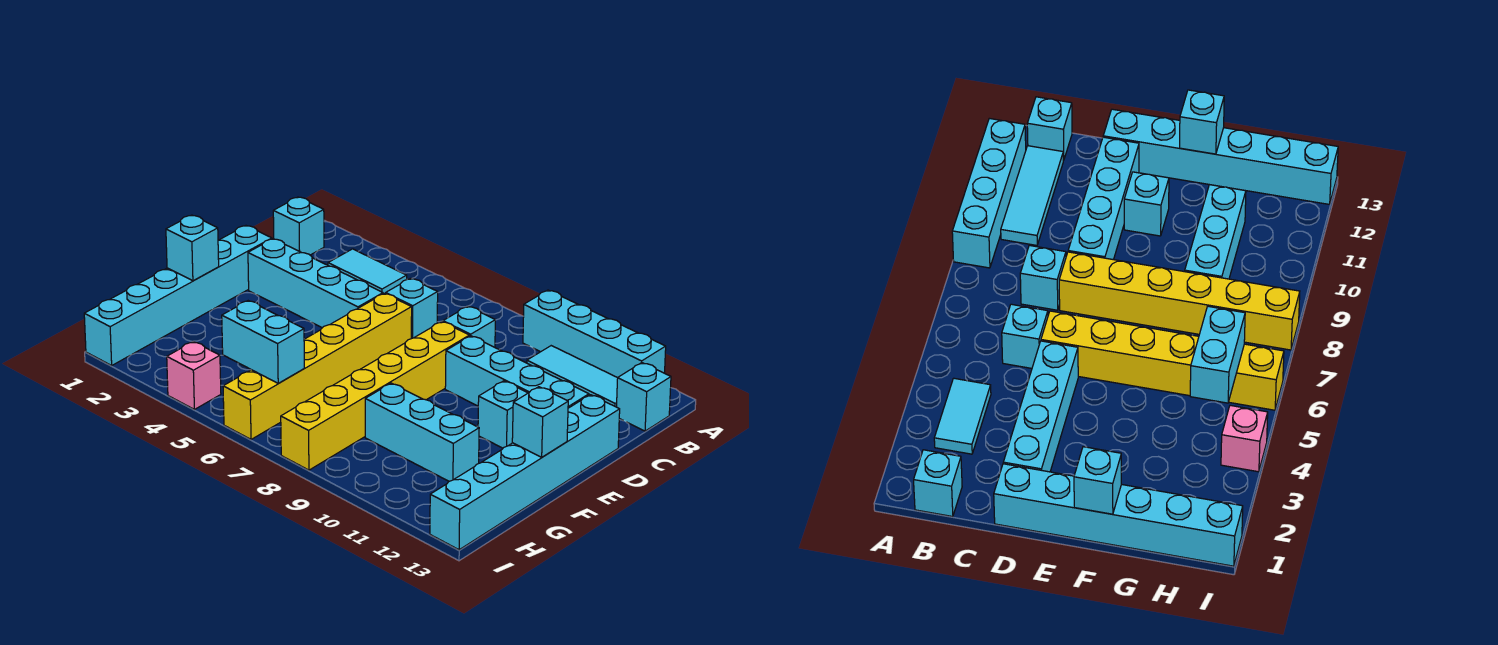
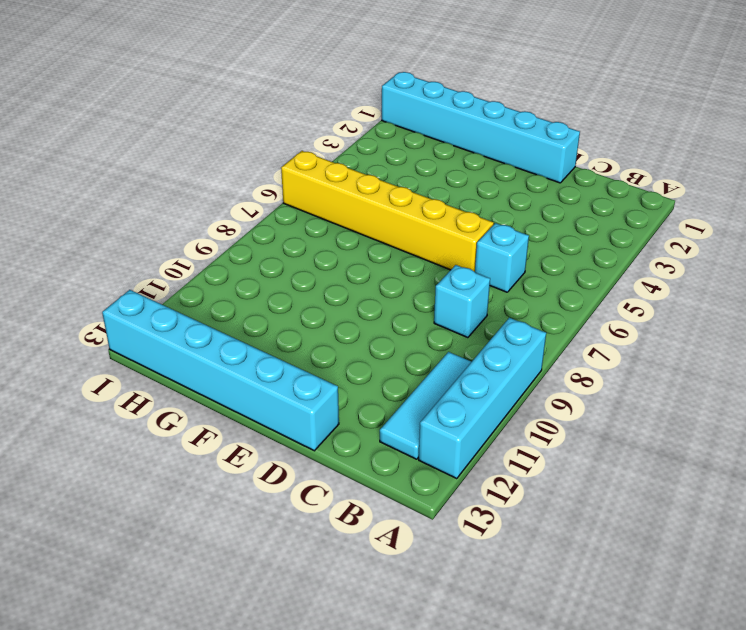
none -> cyan 1x1 brick [273,197,324,255]
none -> cyan 1x2 tile [328,249,407,294]
none -> cyan 1x1 brick [617,363,671,431]

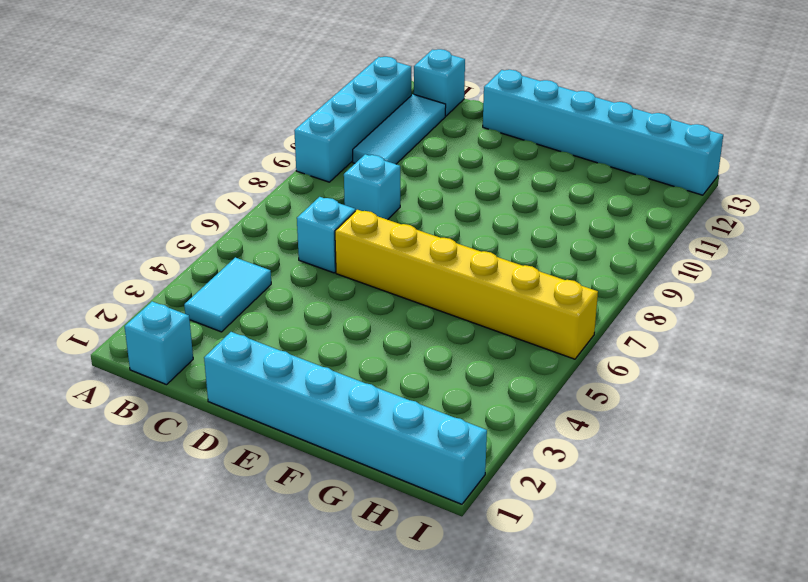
none -> cyan 1x4 brick [248,239,383,328]
none -> yellow 1x6 brick [281,321,469,470]
none -> cyan 1x4 brick [445,336,589,408]

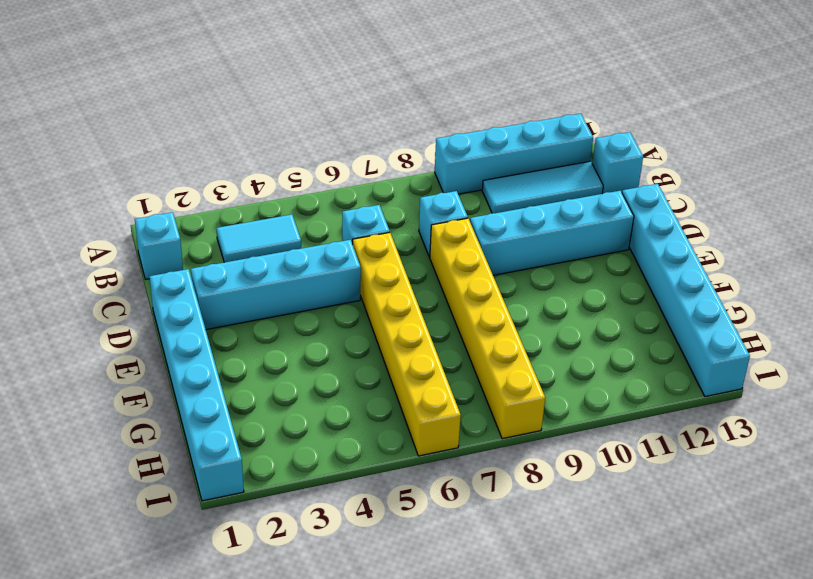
none -> cyan 1x1 brick [478,381,528,448]
none -> cyan 1x3 brick [365,383,479,481]
none -> pink 1x1 brick [167,342,221,409]

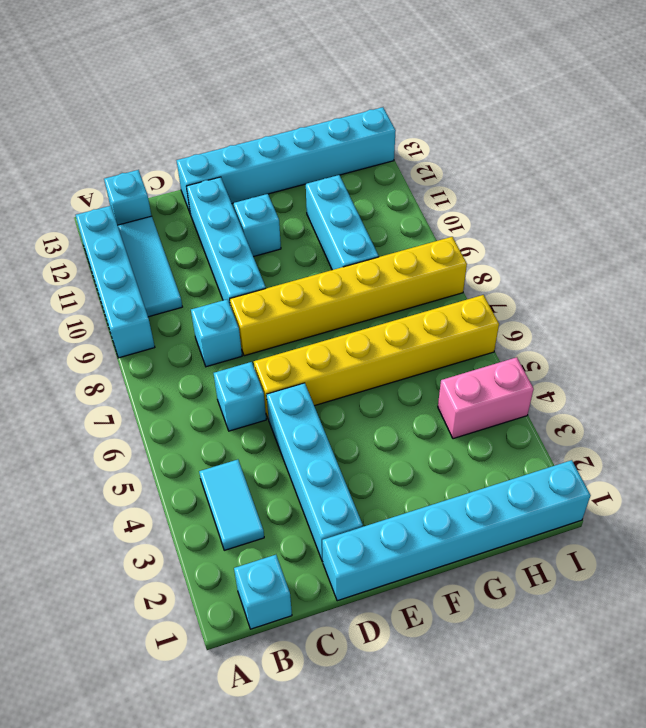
pink 1x2 brick [438,357,534,439] -> pink 1x1 brick [167,342,221,409]
none -> cyan 1x1 brick [166,215,219,281]
none -> cyan 1x1 brick [512,387,568,457]
none -> cyan 1x2 brick [222,301,304,383]

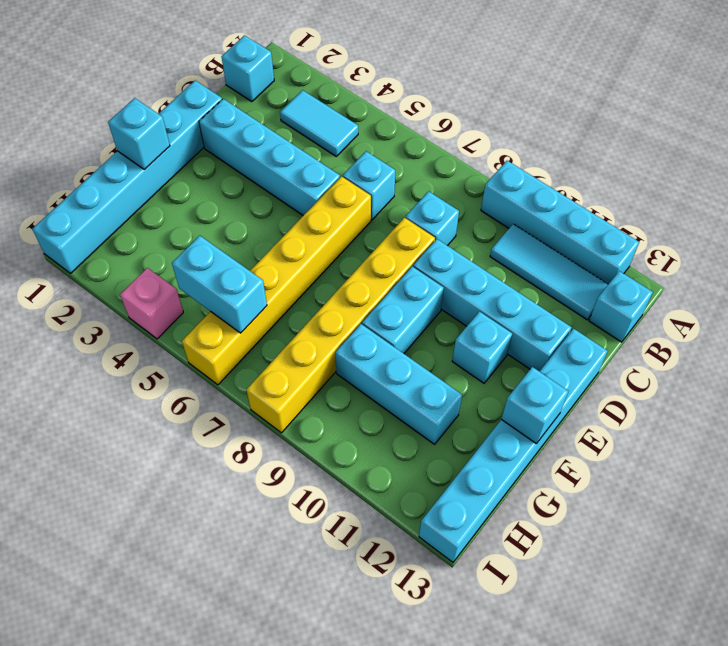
cyan 1x2 brick [362,266,444,354] -> none

